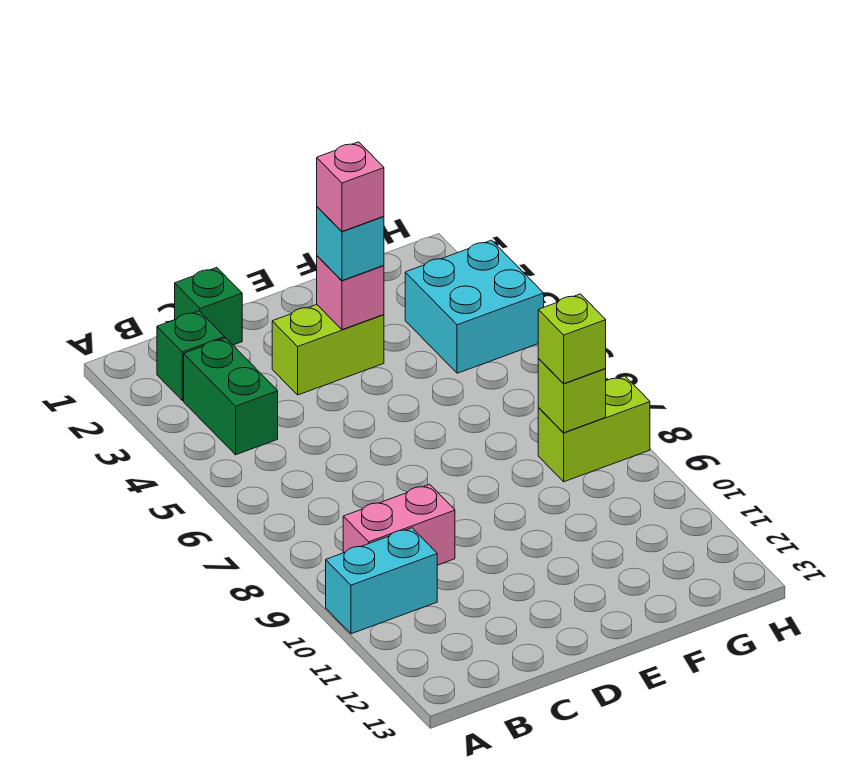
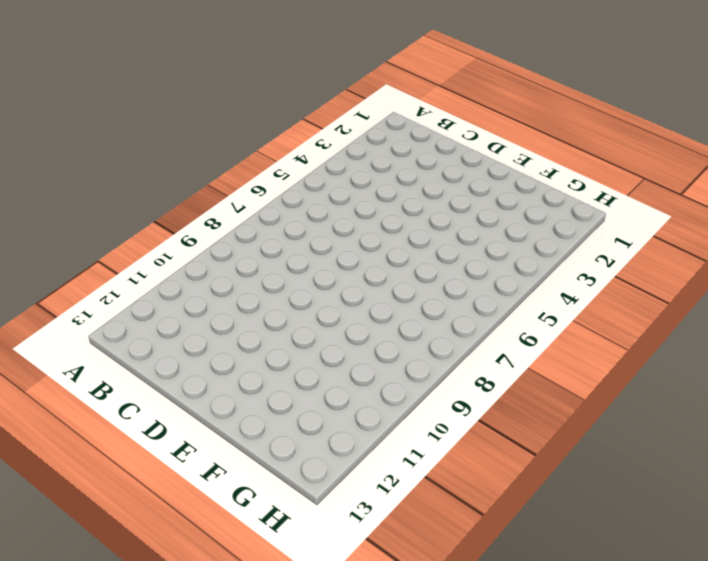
none -> cyan 1x2 brick [326,528,437,634]
none -> green 1x1 brick [157,311,225,400]
none -> green 1x2 brick [184,338,278,455]

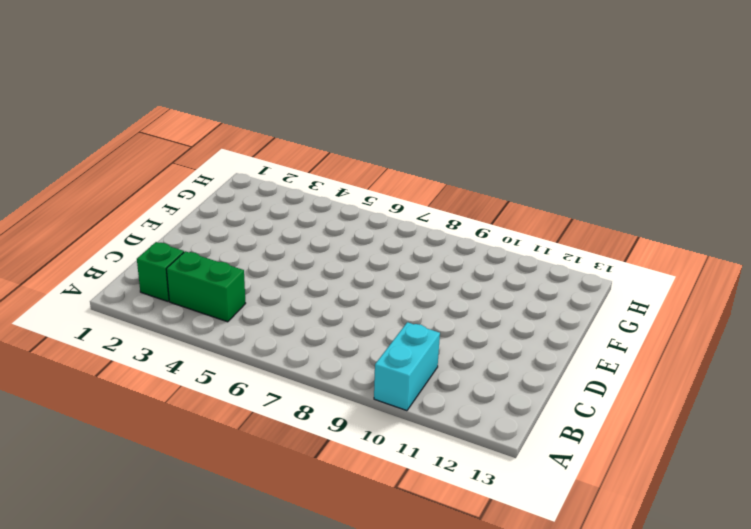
none -> pink 1x2 brick [343,484,455,565]
none -> green 1x1 brick [175,267,242,345]
none -> lime 1x2 brick [272,305,384,395]

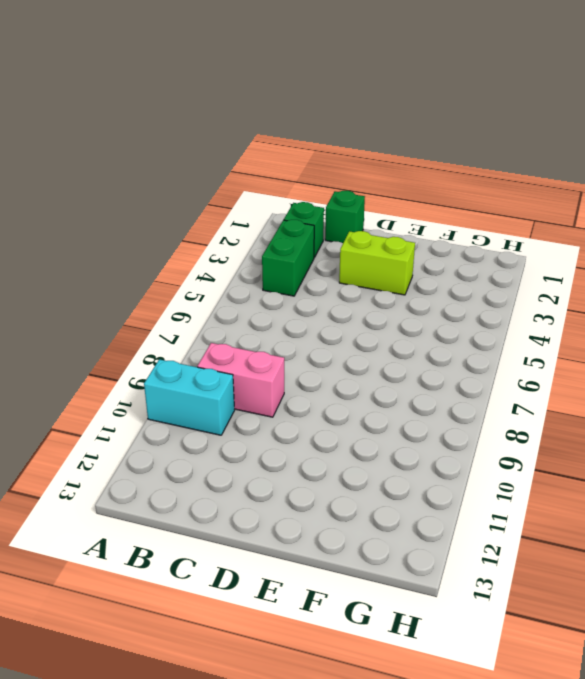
none -> cyan 2x2 brick [405,240,544,373]
none -> lime 1x2 brick [538,376,650,482]
none -> pink 1x1 brick [317,256,384,330]

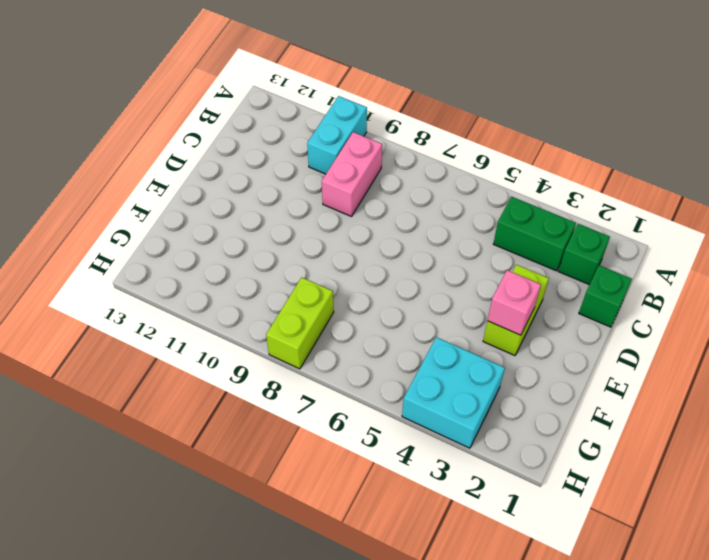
none -> lime 1x1 brick [538,359,606,433]
none -> cyan 1x1 brick [317,207,384,281]
none -> lime 1x1 brick [538,294,606,383]

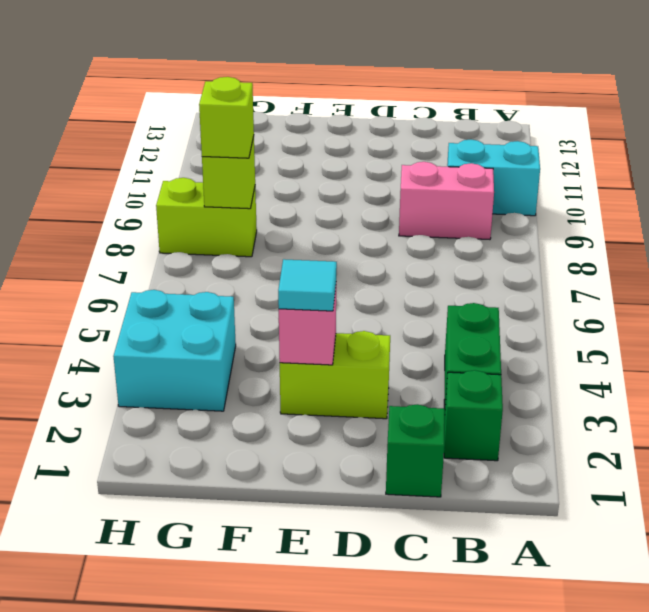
cyan 1x1 tile [278,259,337,311] -> cyan 1x1 brick [317,207,384,281]
none -> pink 1x1 brick [317,142,384,231]

